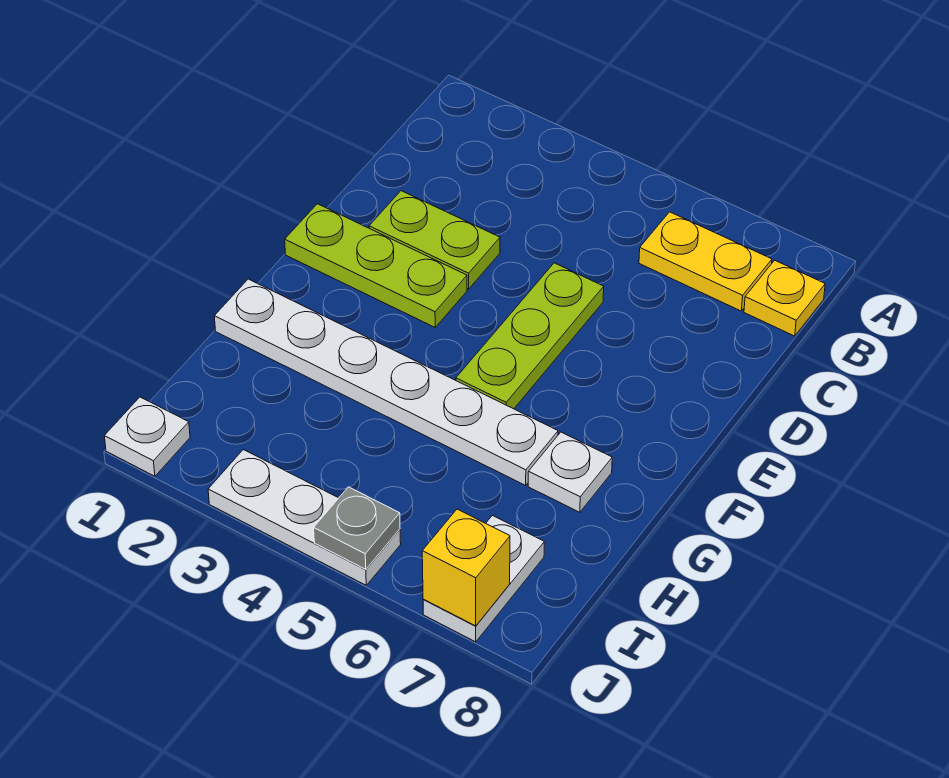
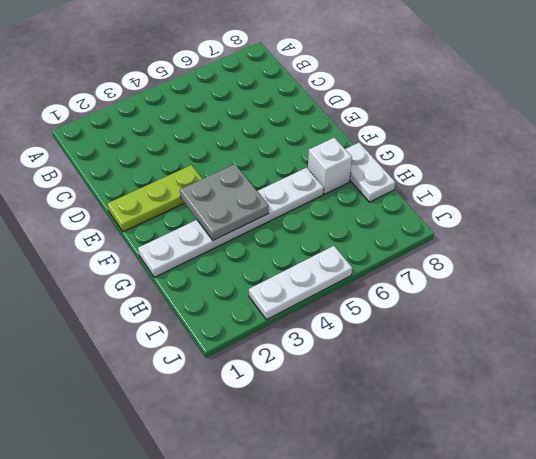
grey 2x2 plate [180,164,269,240] -> none
white 1x1 brick [308,138,352,194] -> white 1x1 plate [528,432,612,512]
white 1x2 plate [345,143,395,202] -> white 1x2 plate moved to [423,515,544,642]
none -> yellow 1x2 plate [639,212,772,311]
none -> yellow 1x1 plate [744,260,825,336]
none -> lime 1x2 plate [369,191,500,289]

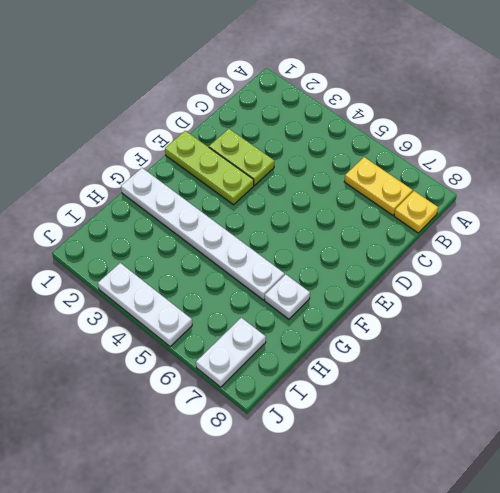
none -> lime 1x3 plate [456,263,604,409]
none -> white 1x1 plate [104,397,190,476]
none -> grey 1x1 plate [314,487,400,569]

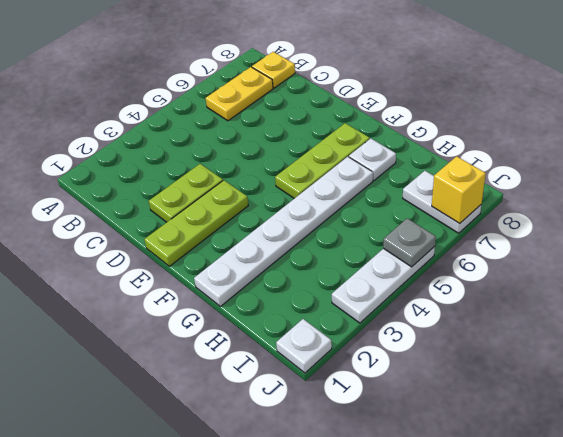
lime 1x3 plate [275,123,370,199] -> lime 1x3 plate turned to [456,263,604,409]

